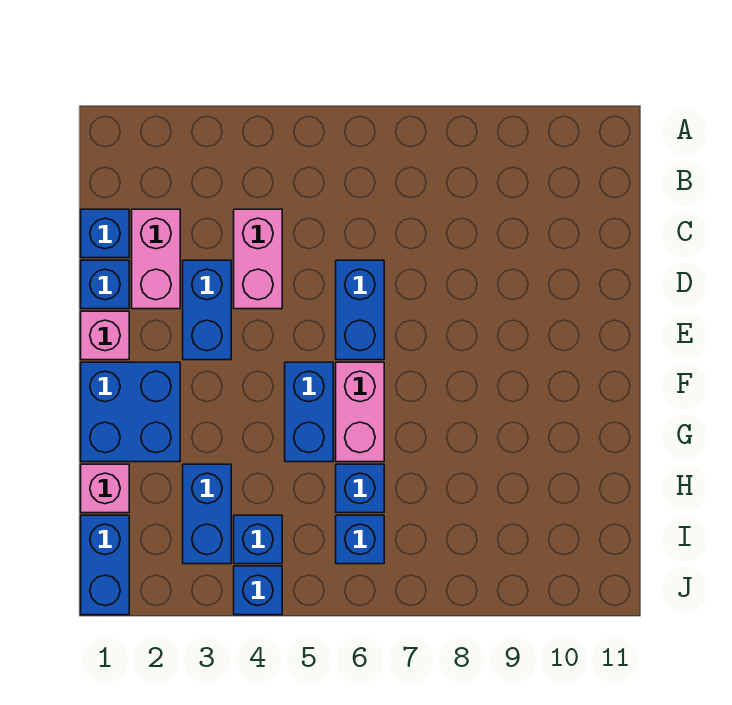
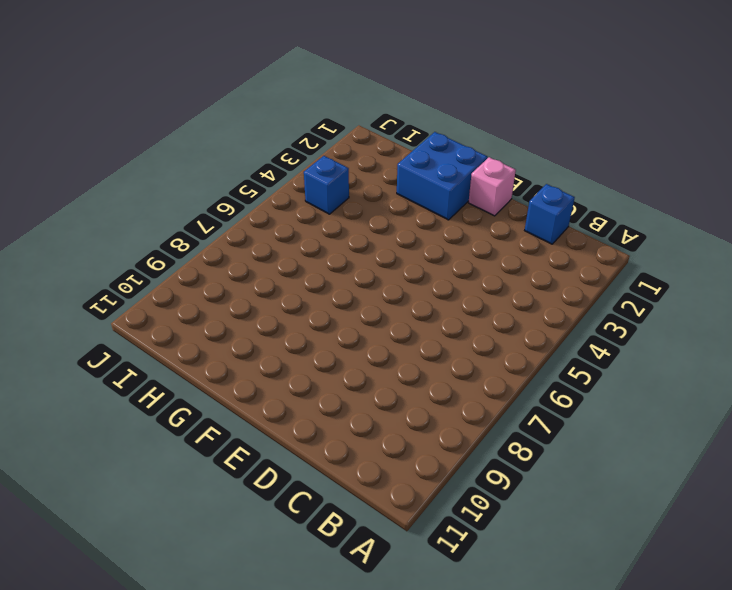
none -> pink 1x2 brick [132,209,180,309]
none -> pink 1x2 brick [234,209,282,309]
none -> blue 1x1 brick [81,260,129,309]

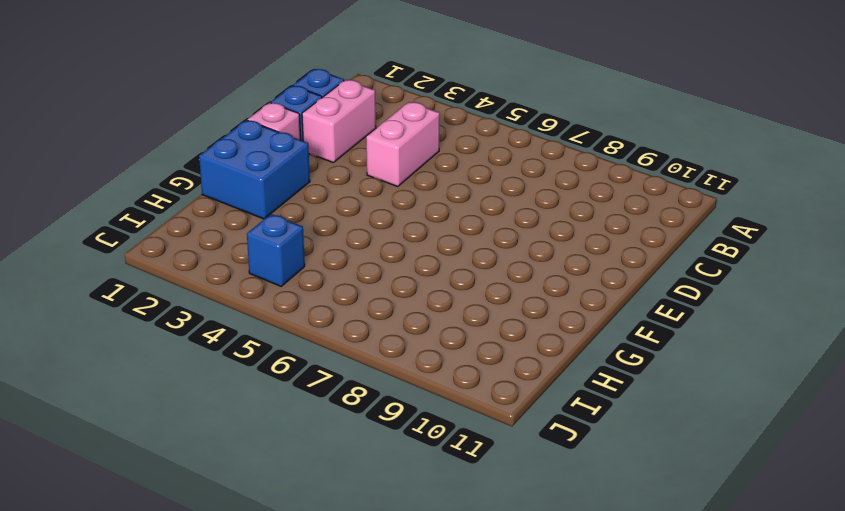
none -> blue 1x2 brick [183,260,231,360]
none -> blue 1x2 brick [336,260,384,360]
none -> blue 1x2 brick [285,362,333,462]

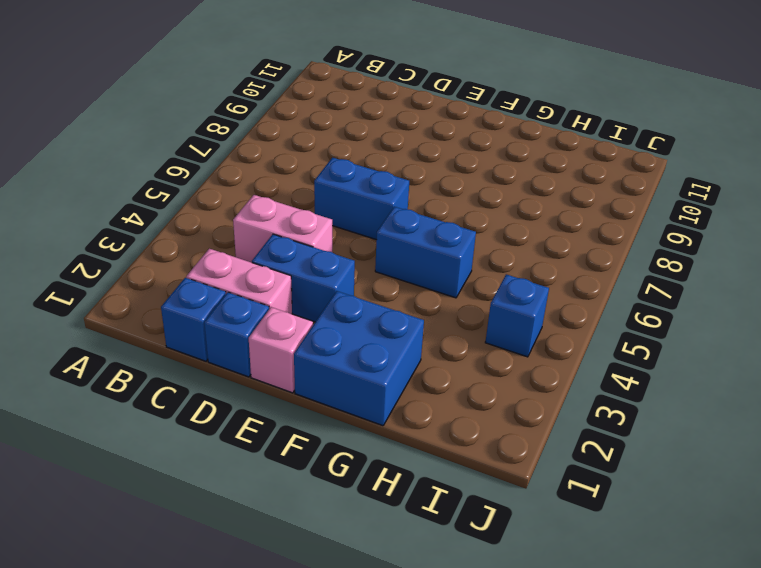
none -> pink 1x2 brick [336,362,384,462]
none -> pink 1x1 brick [81,464,129,513]
none -> blue 1x2 brick [183,464,231,564]

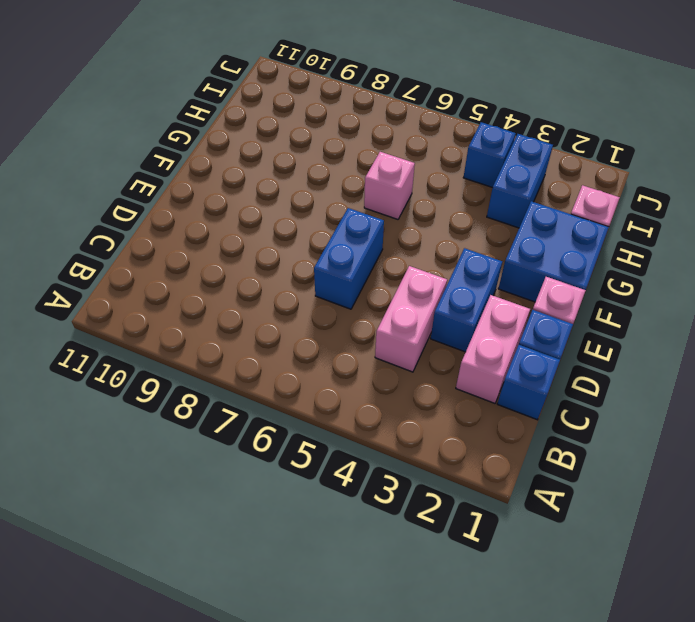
pink 1x1 brick [364,152,415,219] -> pink 1x2 brick [336,362,384,462]
none -> blue 1x2 brick [285,362,333,462]
none -> blue 1x1 brick [336,464,384,513]
none -> blue 1x2 brick [81,515,129,615]

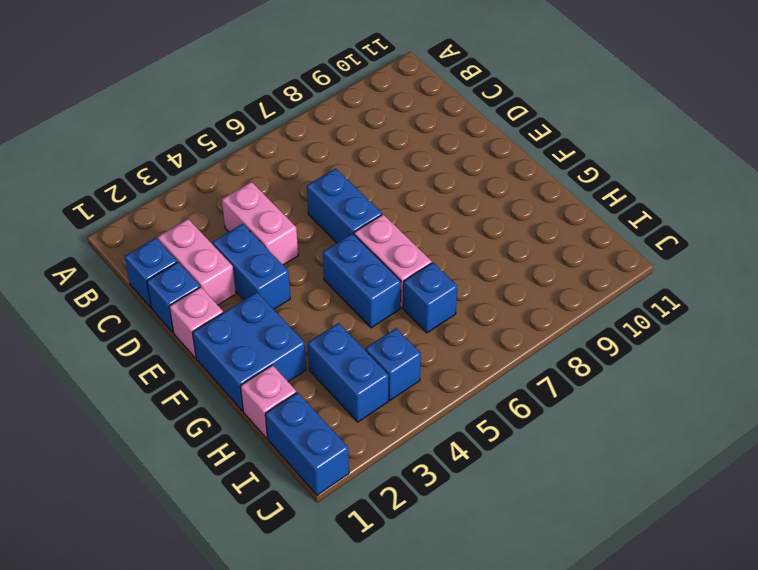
none -> blue 1x1 brick [336,515,384,564]
none -> blue 1x1 brick [234,566,282,615]

